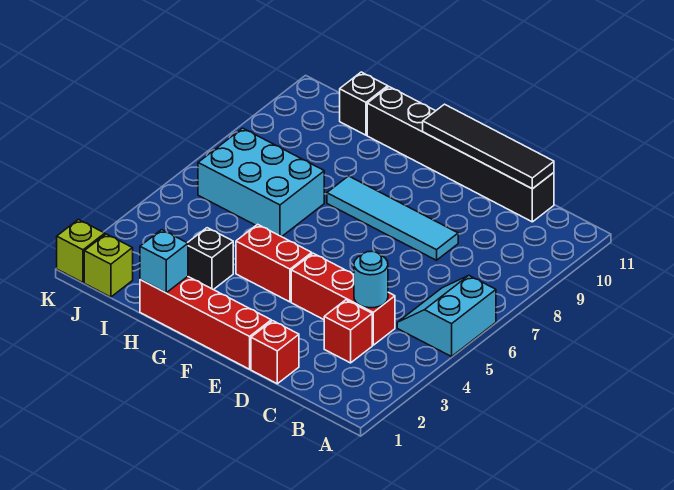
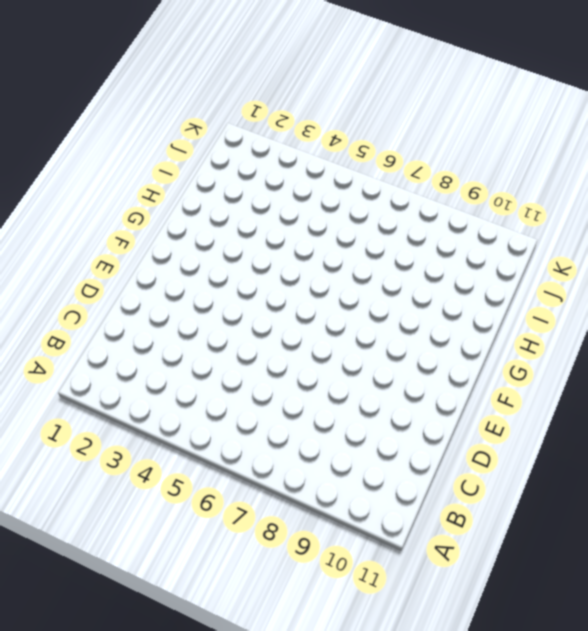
none -> cyan 2x2 slope [397,276,496,357]
none -> red 1x1 brick [324,300,372,363]
none -> red 1x3 brick [291,253,395,345]

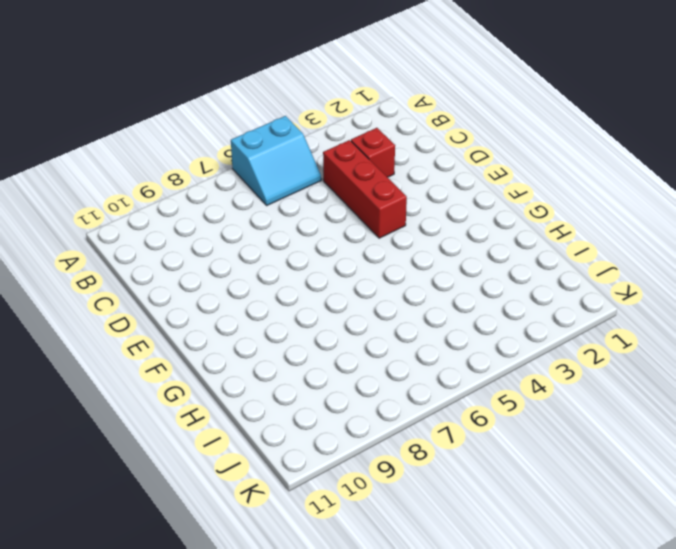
none -> black 1x6 brick [367,87,554,222]
none -> red 1x1 brick [251,321,299,384]
none -> cyan 1x4 tile [327,176,458,260]

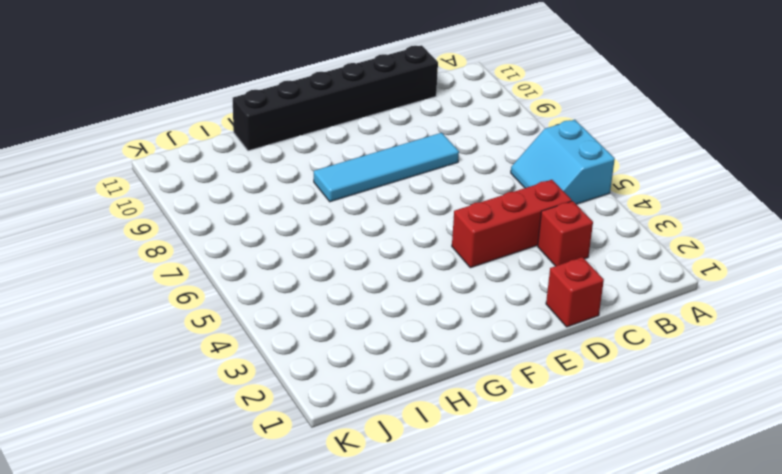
none -> red 1x4 brick [140,277,271,369]
none -> red 1x2 brick [236,224,312,302]
none -> black 1x1 brick [188,228,233,290]

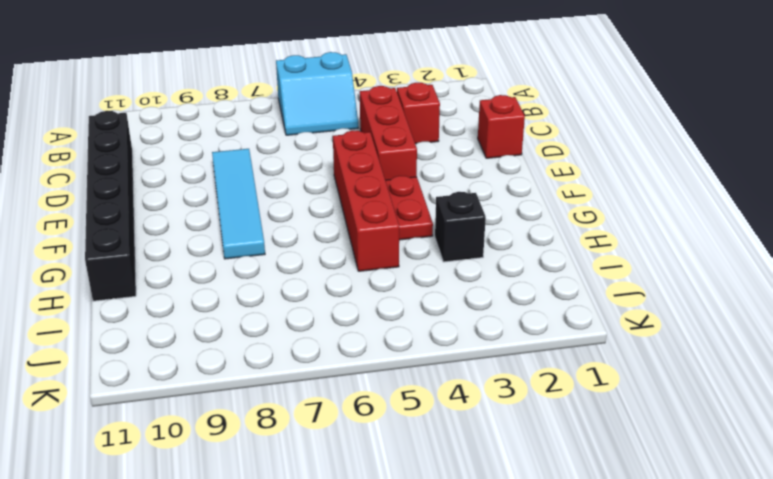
red 1x4 brick [333,130,399,271] -> red 1x4 brick moved to [140,277,271,369]
red 1x2 plate [385,176,433,240] -> red 1x2 brick [236,224,312,302]
none -> cyan 2x3 brick [198,128,324,237]
none -> black 1x1 brick [340,72,388,135]
none -> lime 1x1 brick [84,234,133,297]

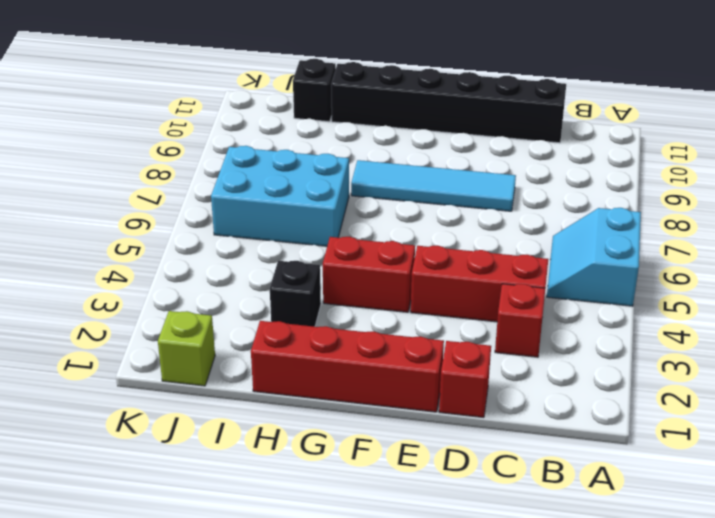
none -> lime 1x1 brick [57,220,105,283]
none -> cyan 1x1 round brick [354,251,388,308]
none -> black 1x4 tile [423,104,554,189]

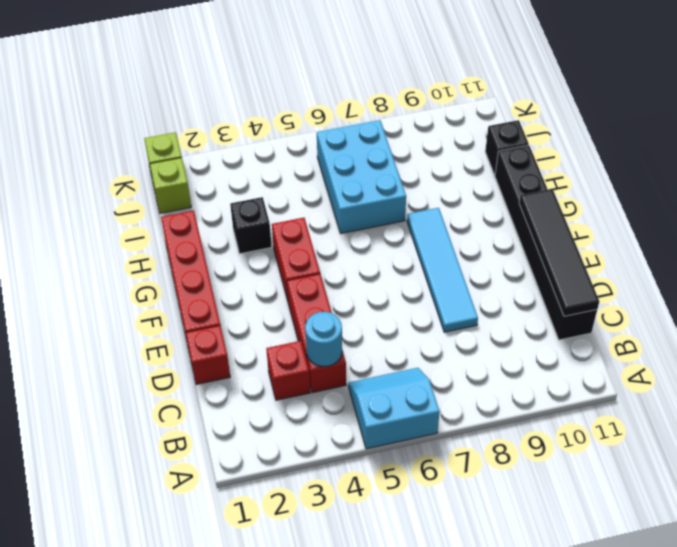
none -> cyan 1x1 brick [140,230,188,293]

